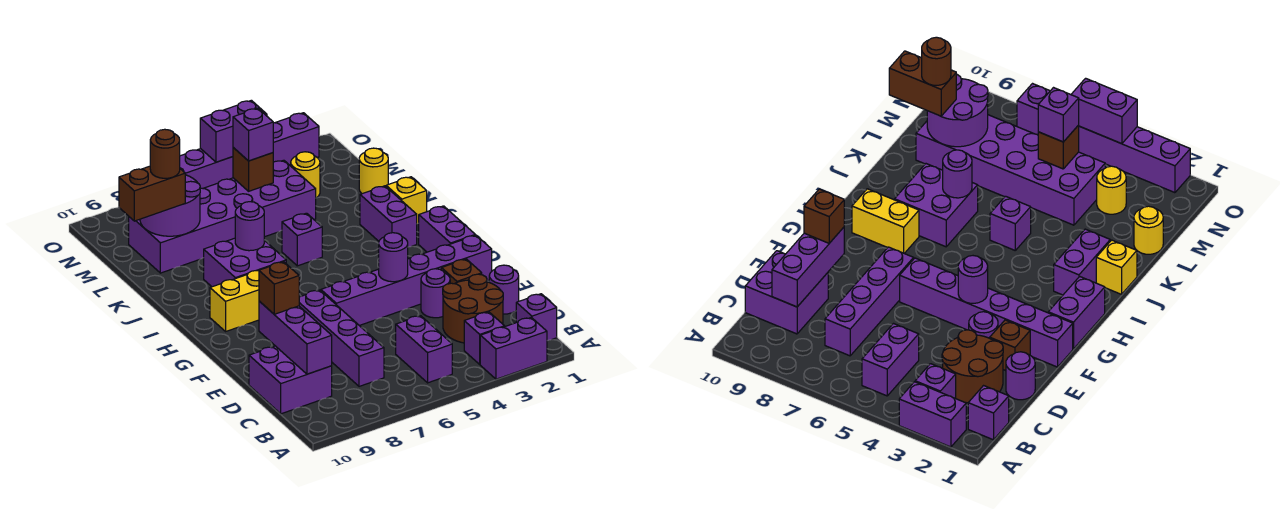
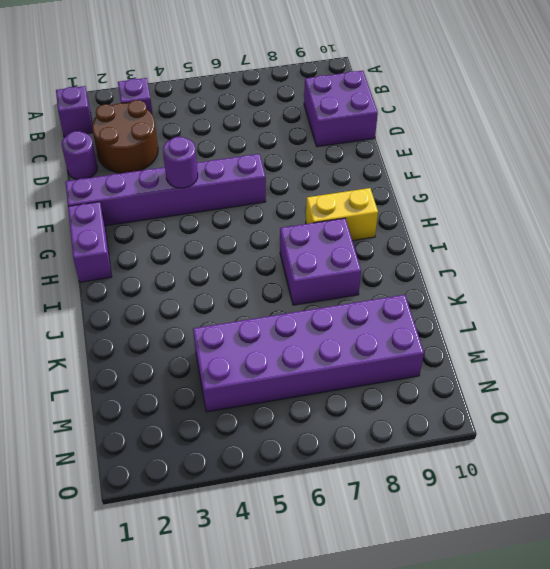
none -> purple 1x2 brick [480,317,547,379]
none -> purple 1x2 brick [396,316,452,383]
none -> purple 1x4 brick [299,290,384,386]
none -> brown 1x1 brick [441,259,482,284]

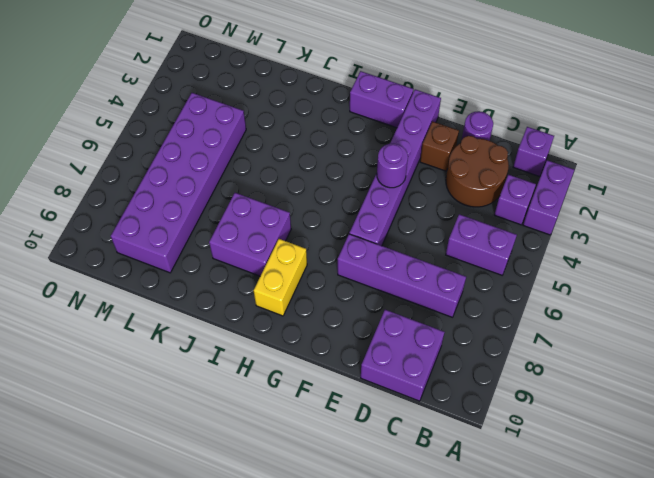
none -> purple 1x1 round brick [421,269,450,318]
none -> purple 1x2 brick [360,186,417,247]
none -> yellow 1x1 brick [386,177,427,224]
none -> purple 1x1 brick [282,213,322,266]

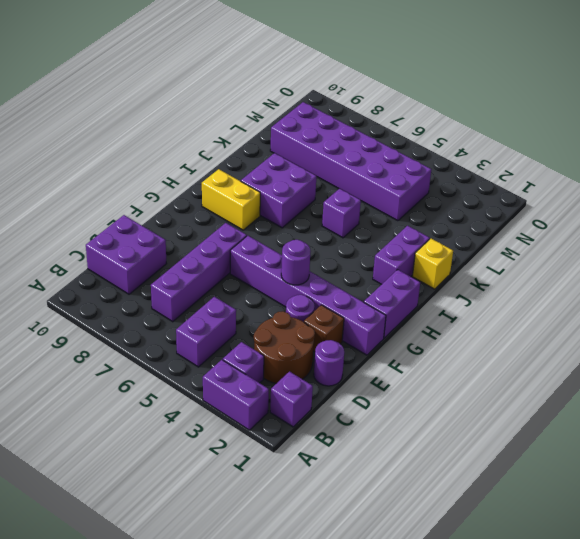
none -> yellow 1x1 round brick [359,148,388,194]
none -> yellow 1x1 round brick [291,152,320,198]
none -> purple 1x6 brick [180,113,319,188]
none -> purple 1x3 brick [259,301,332,374]

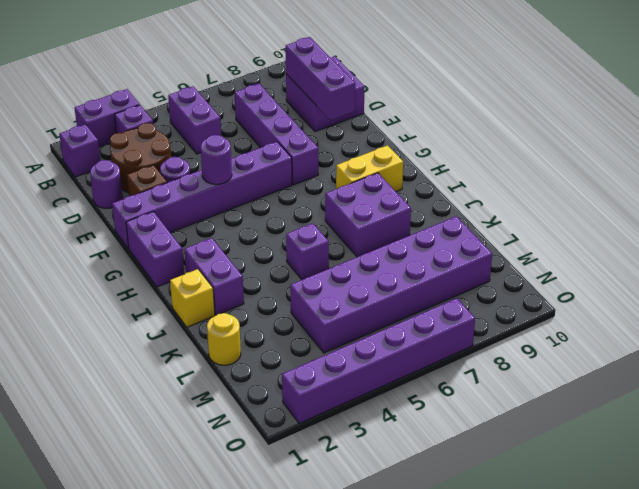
none -> yellow 1x1 round brick [291,152,320,198]
none -> purple 1x1 round brick [235,202,264,251]
none -> purple 2x2 round brick [140,168,200,236]
none -> brown 1x1 brick [233,148,273,191]

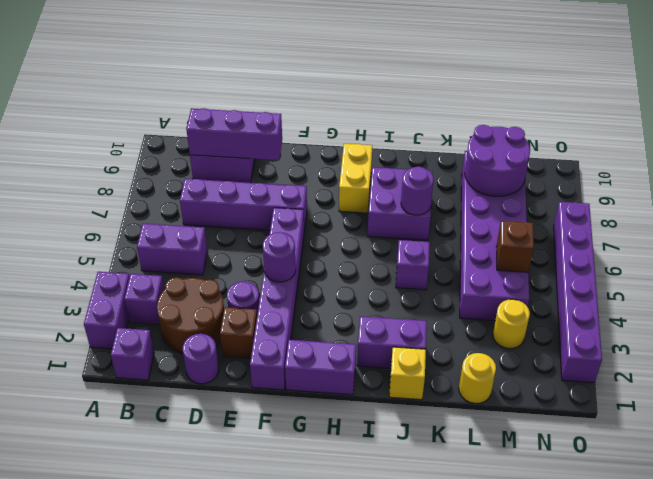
none -> purple 1x2 brick [200,100,267,162]
none -> brown 1x1 brick [259,262,299,314]
none -> brown 1x2 brick [119,166,185,221]
none -> purple 1x1 brick [233,108,273,161]

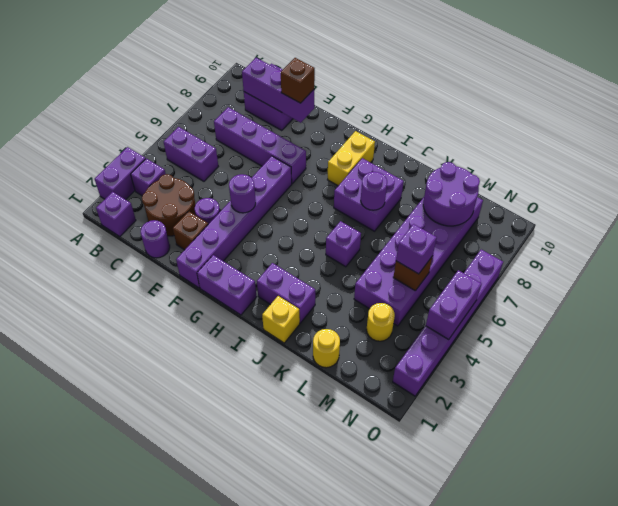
none -> brown 1x2 brick [119,166,185,221]
none -> brown 1x1 round brick [150,129,180,178]

